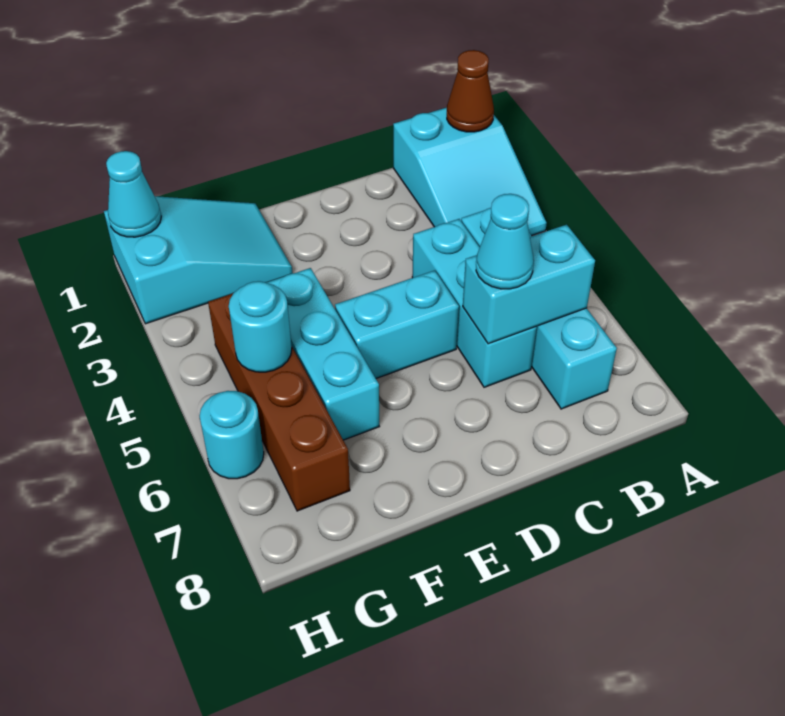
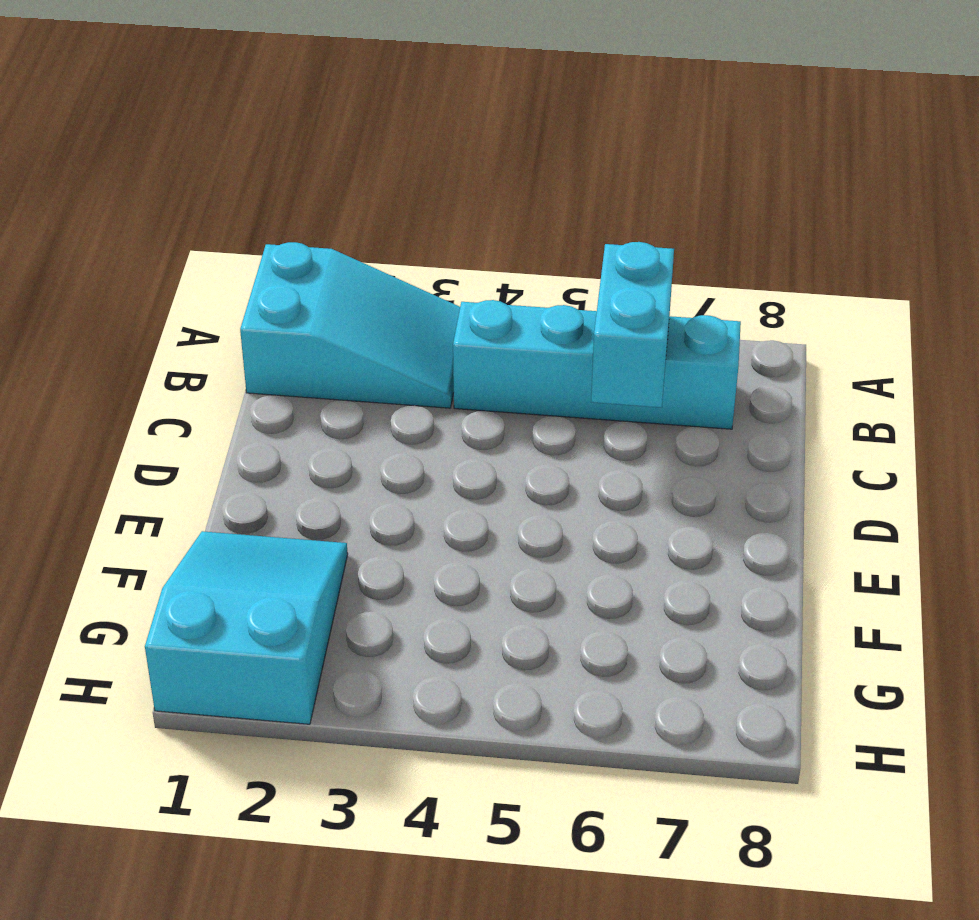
none -> cyan 1x3 brick [412,219,537,387]
none -> cyan 1x2 brick [335,270,459,378]
none -> cyan 1x3 brick [266,268,379,440]

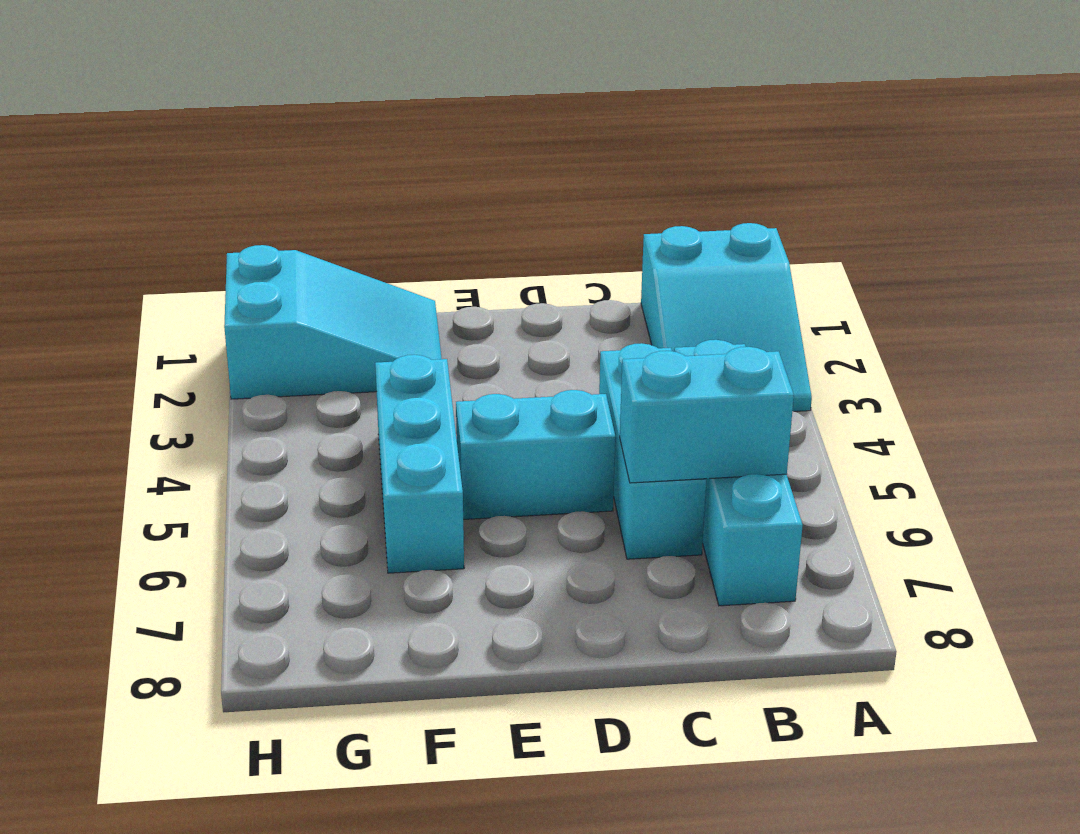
none -> brown 1x4 brick [208,293,350,511]
none -> cyan 1x1 round brick [200,391,264,479]
none -> brown 1x1 cone [447,50,494,132]

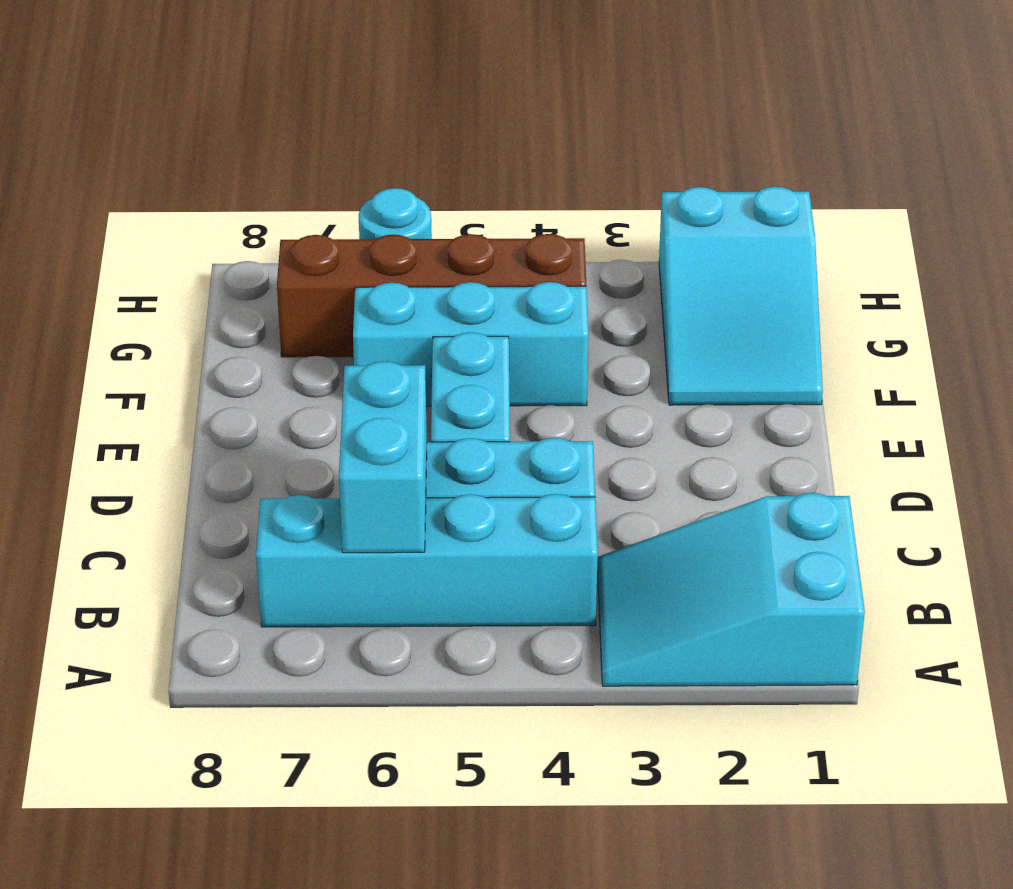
none -> brown 1x1 cone [447,50,494,132]
none -> cyan 1x1 round brick [229,281,292,372]
none -> cyan 1x1 cone [106,151,161,237]

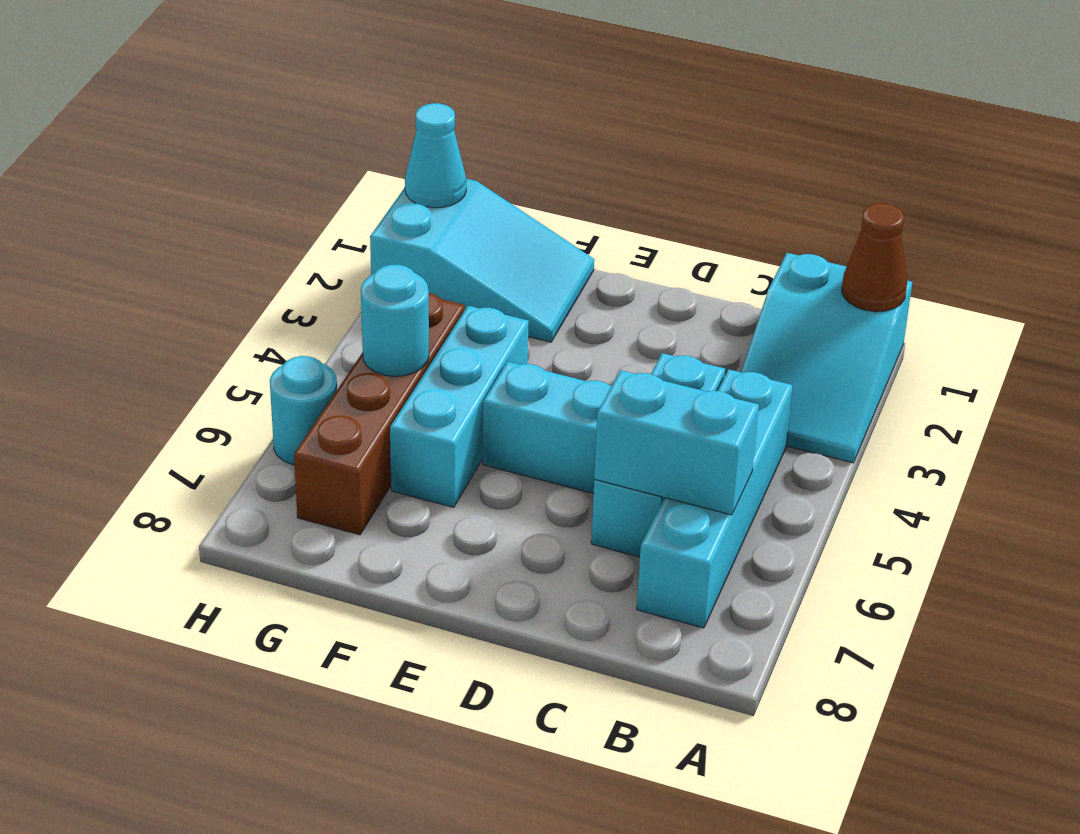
none -> cyan 1x1 cone [476,194,534,289]

